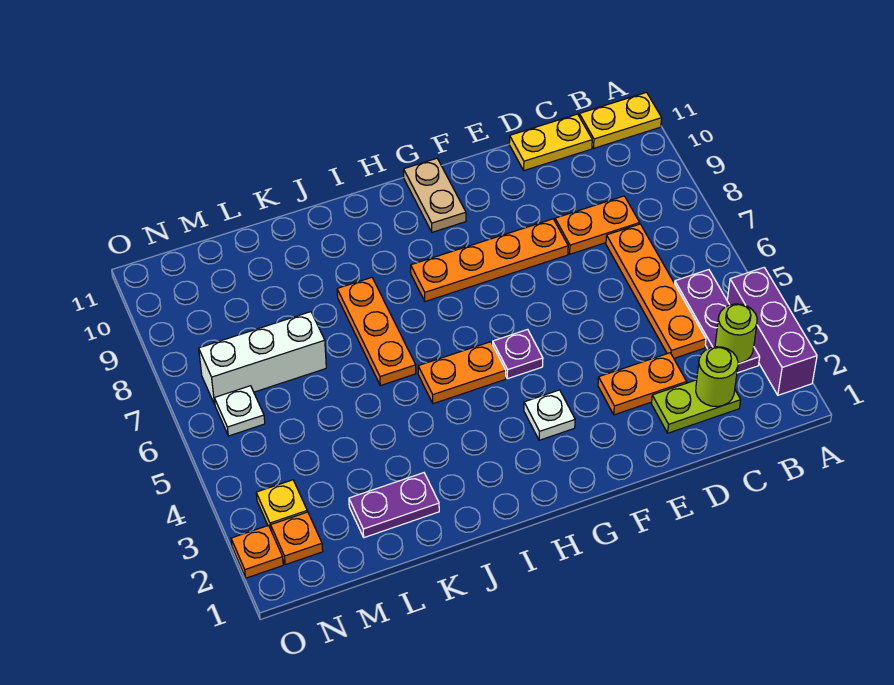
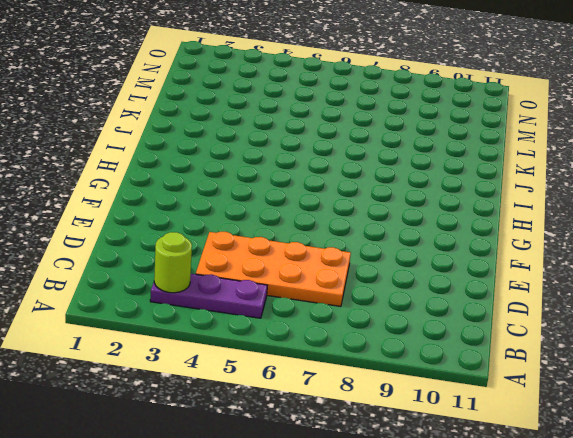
orange 2x4 plate [196,232,351,306] -> orange 1x4 plate [606,224,706,358]
none -> purple 1x3 brick [727,268,817,395]
none -> yellow 1x2 plate [579,92,662,148]
none -> lime 1x2 plate [651,380,741,433]

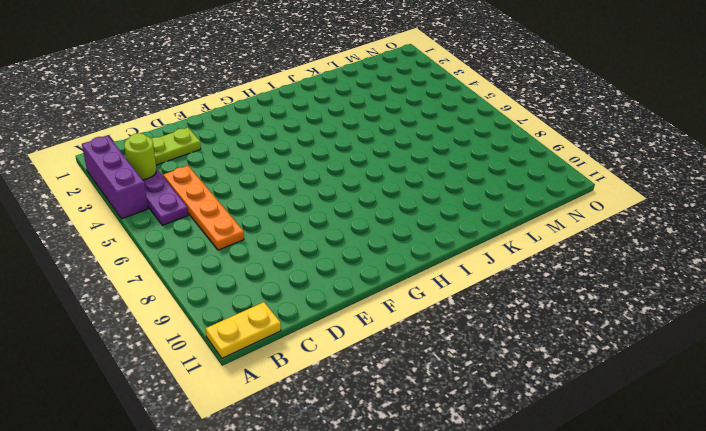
none -> orange 1x2 plate [555,196,640,254]
none -> yellow 1x2 plate [509,114,592,171]
none -> orange 1x2 plate [598,353,687,415]

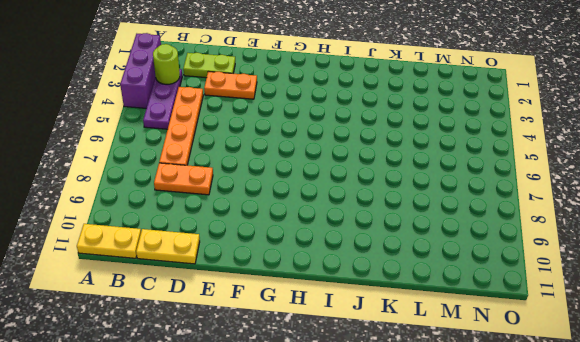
none -> orange 1x4 plate [411,219,568,301]
none -> white 1x1 plate [524,390,575,440]
none -> purple 1x1 plate [493,329,543,379]

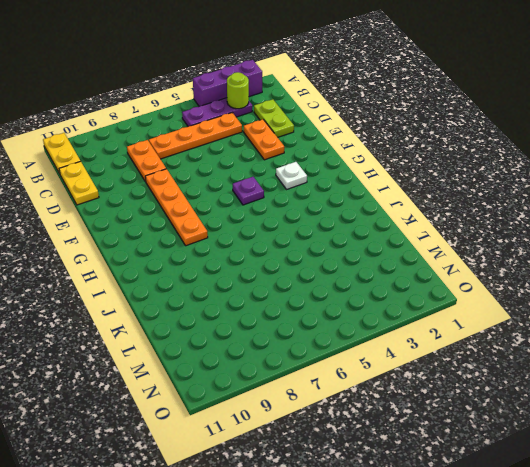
none -> tan 1x2 plate [404,158,466,232]
none -> orange 1x2 plate [418,342,506,404]
none -> orange 1x3 plate [337,277,416,386]

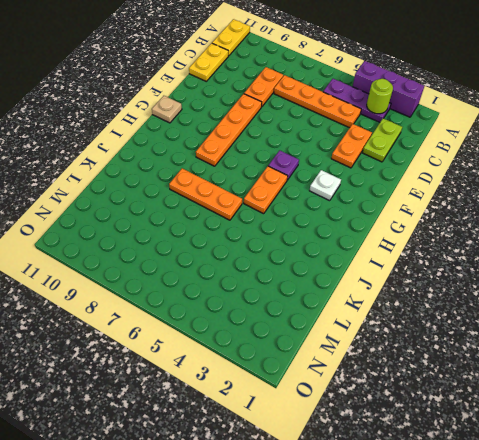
tan 1x1 plate [152,96,182,123] -> tan 1x2 plate [404,158,466,232]
none -> purple 1x2 plate [349,473,439,538]
none -> white 1x3 brick [199,312,326,404]
none -> orange 1x1 plate [271,512,323,565]

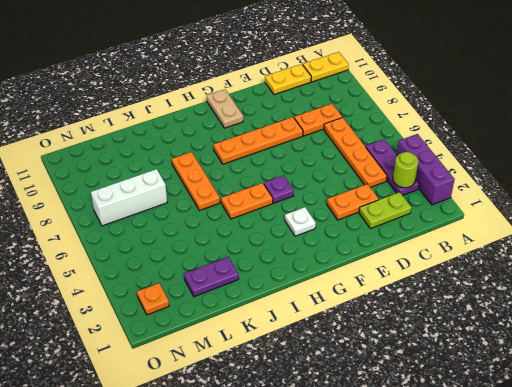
none -> yellow 1x1 plate [256,480,307,529]
none -> white 1x1 plate [214,386,265,436]
none -> orange 1x1 plate [231,526,283,578]

